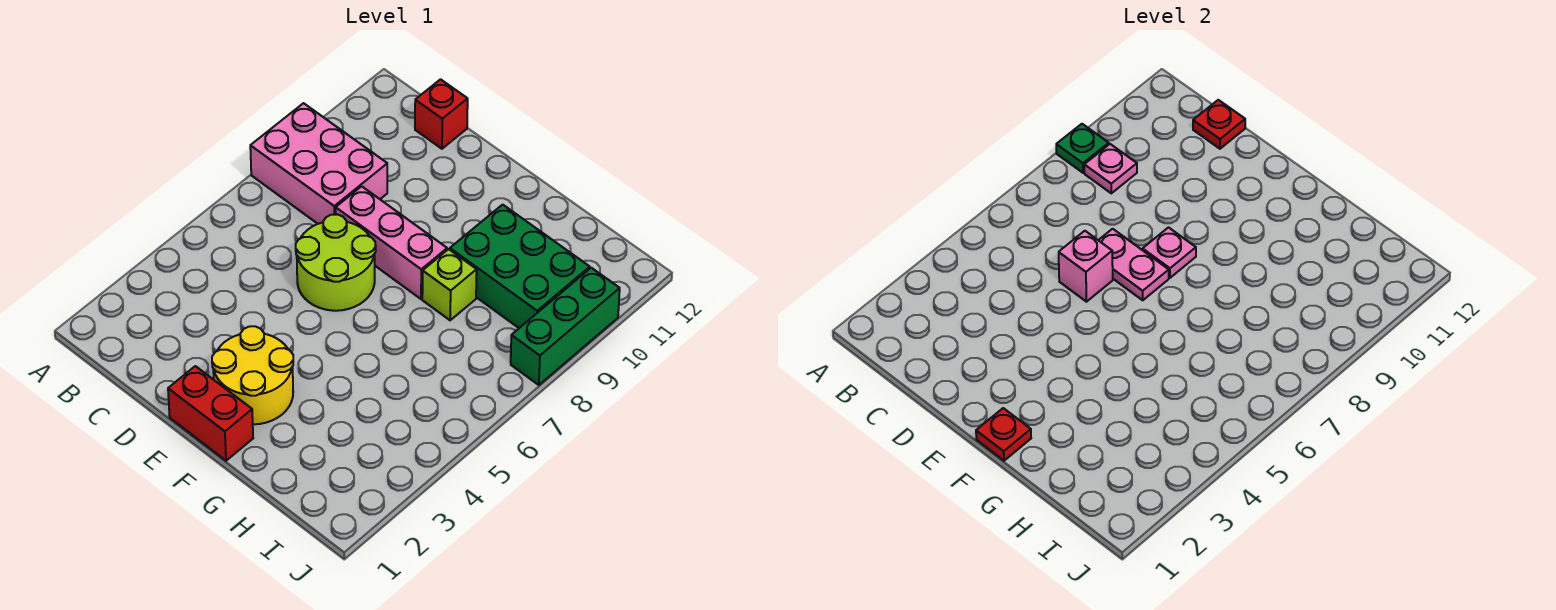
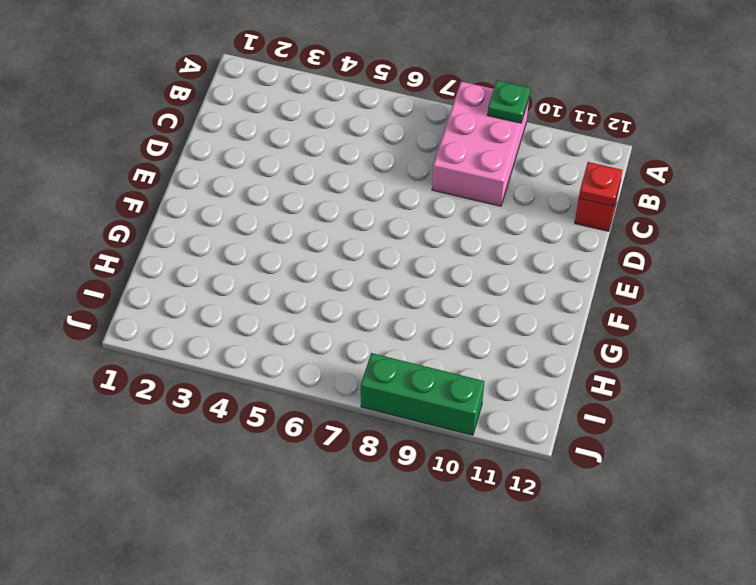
none -> lime 2x2 round brick [296,214,376,311]
none -> pink 1x3 brick [336,186,447,299]
none -> red 1x2 brick [168,366,253,461]

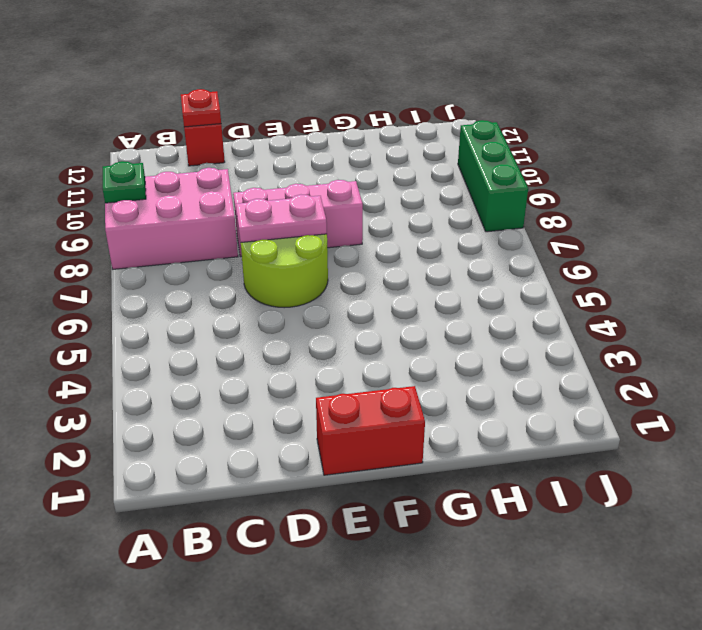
none -> yellow 2x2 round brick [212,326,293,424]
none -> lime 1x1 brick [422,249,477,320]
none -> green 2x3 brick [450,205,590,328]

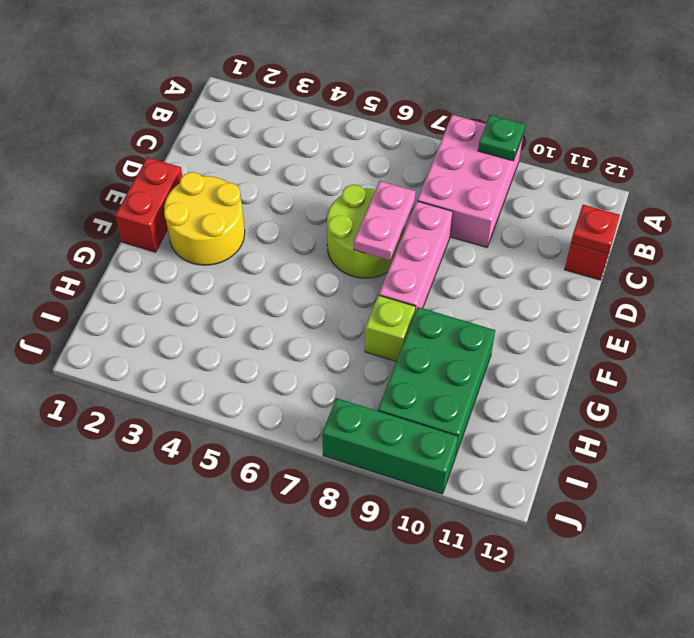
none -> pink 1x1 plate [1084,144,1137,193]
none -> pink 1x1 brick [1059,231,1113,302]
none -> pink 1x1 plate [1143,228,1196,278]

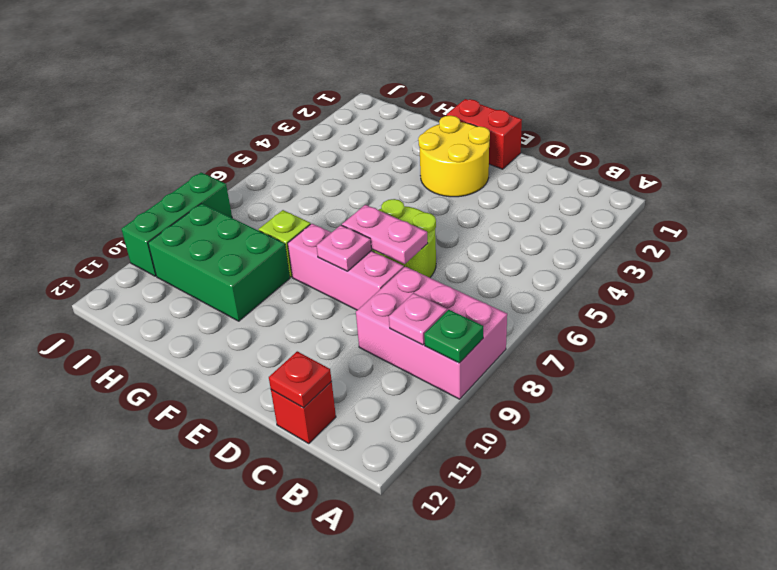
none -> pink 1x1 brick [1059,231,1113,302]
none -> red 1x1 plate [976,408,1031,461]

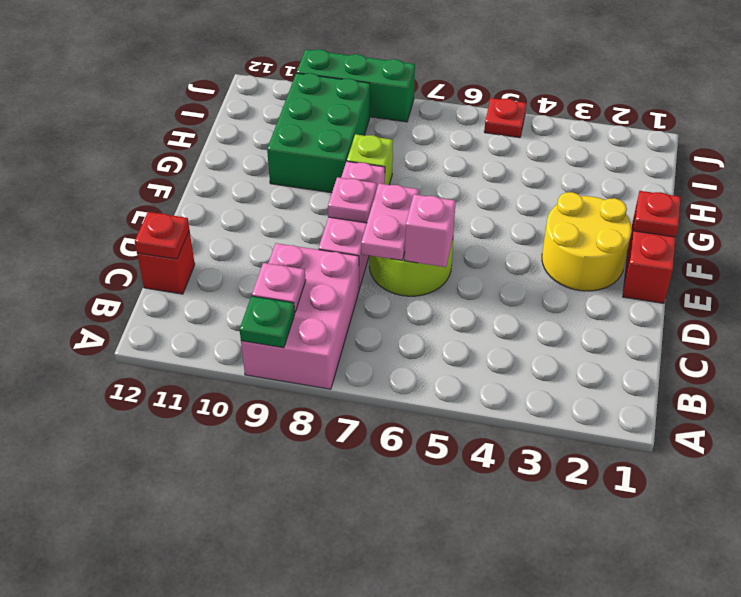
red 1x1 plate [484,98,526,138] -> none

